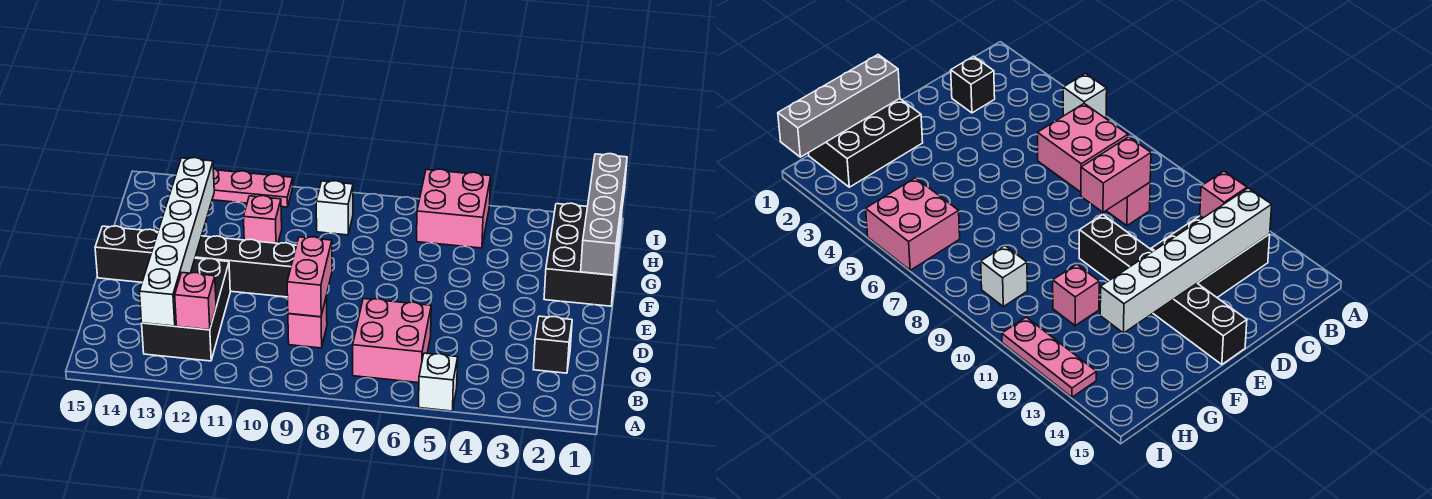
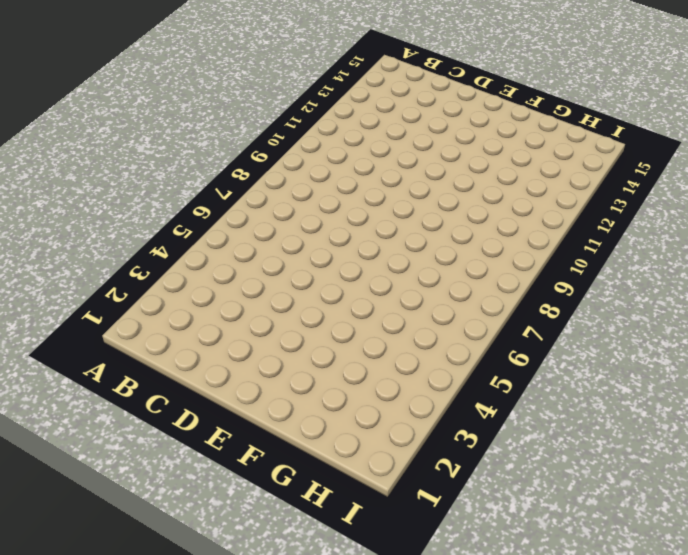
none -> white 1x1 brick [419,353,458,411]
none -> pink 2x2 brick [353,299,431,383]
none -> black 2x3 brick [142,258,230,361]

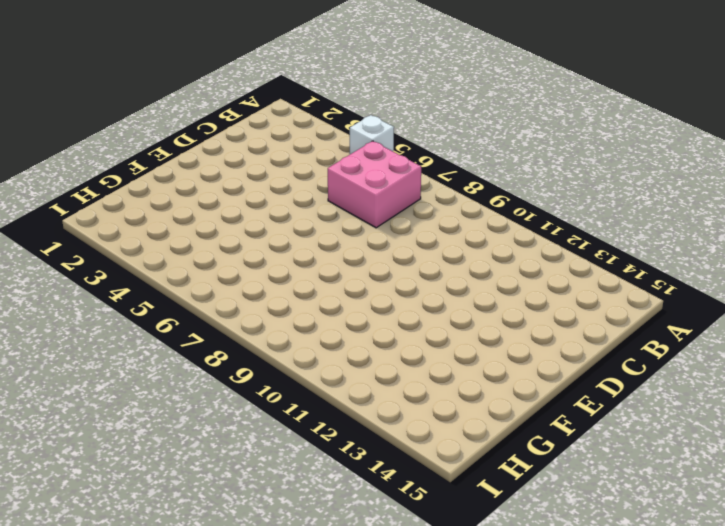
none -> black 2x3 brick [142,258,230,361]
none -> black 1x1 brick [533,316,572,373]
none -> pink 1x1 brick [288,296,327,348]

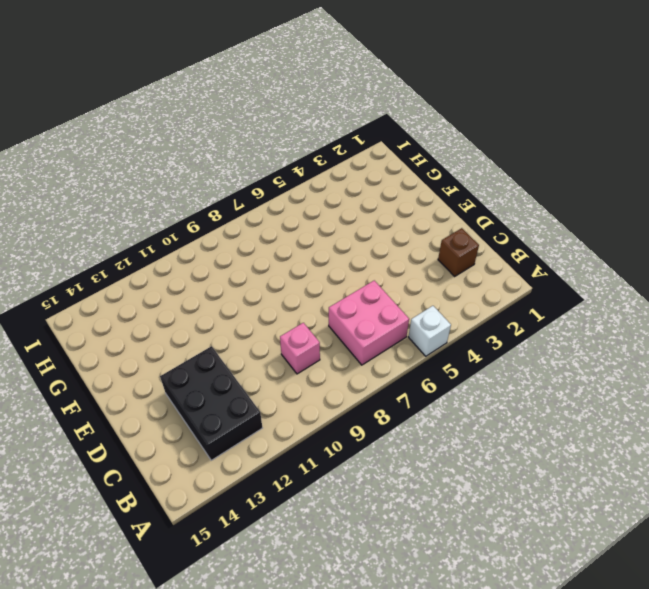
brown 1x1 brick [438,228,479,276] -> black 1x1 brick [533,316,572,373]
none -> black 1x6 brick [95,226,296,297]
none -> black 2x3 brick [544,203,622,306]
none -> pink 1x1 brick [244,196,282,243]

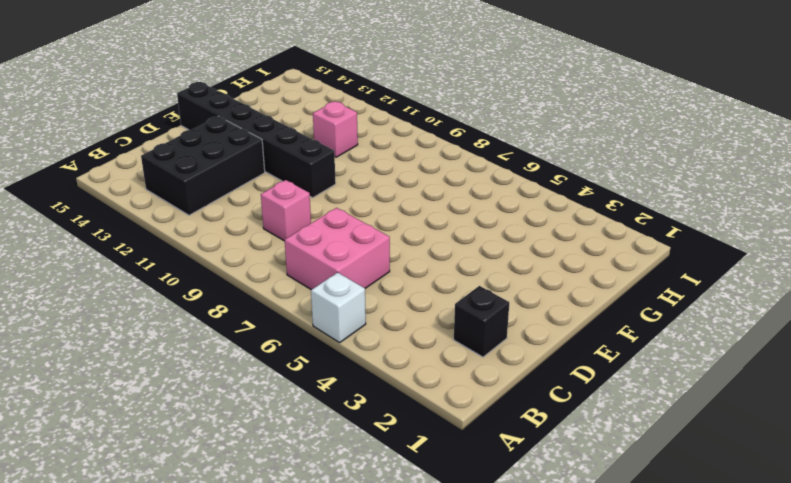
none -> black 2x3 brick [544,203,622,306]
none -> pink 2x2 brick [417,169,491,248]
none -> white 1x1 brick [316,181,353,235]

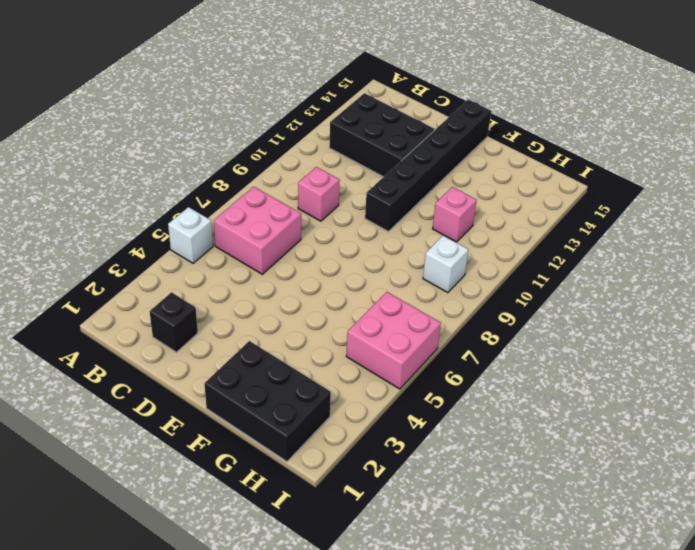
none -> pink 1x3 plate [212,169,293,207]
none -> pink 1x1 brick [175,273,216,330]
none -> white 1x6 brick [139,158,214,326]

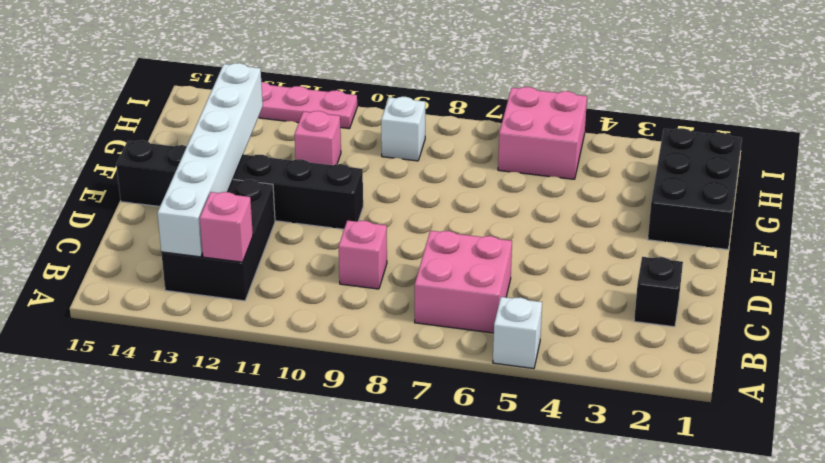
none -> pink 1x2 brick [287,237,332,317]
none -> grey 1x4 brick [581,154,627,275]

